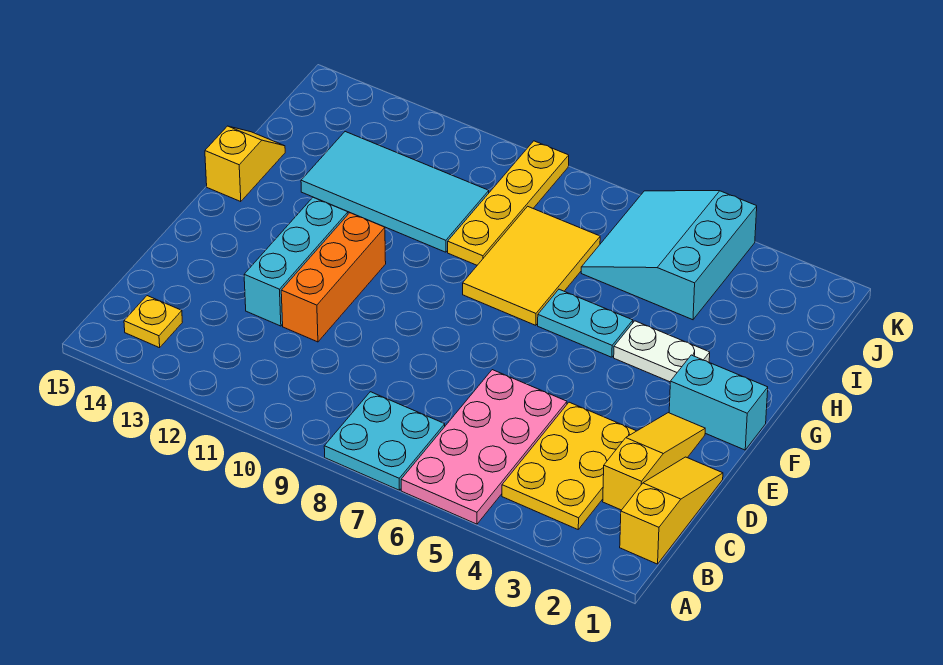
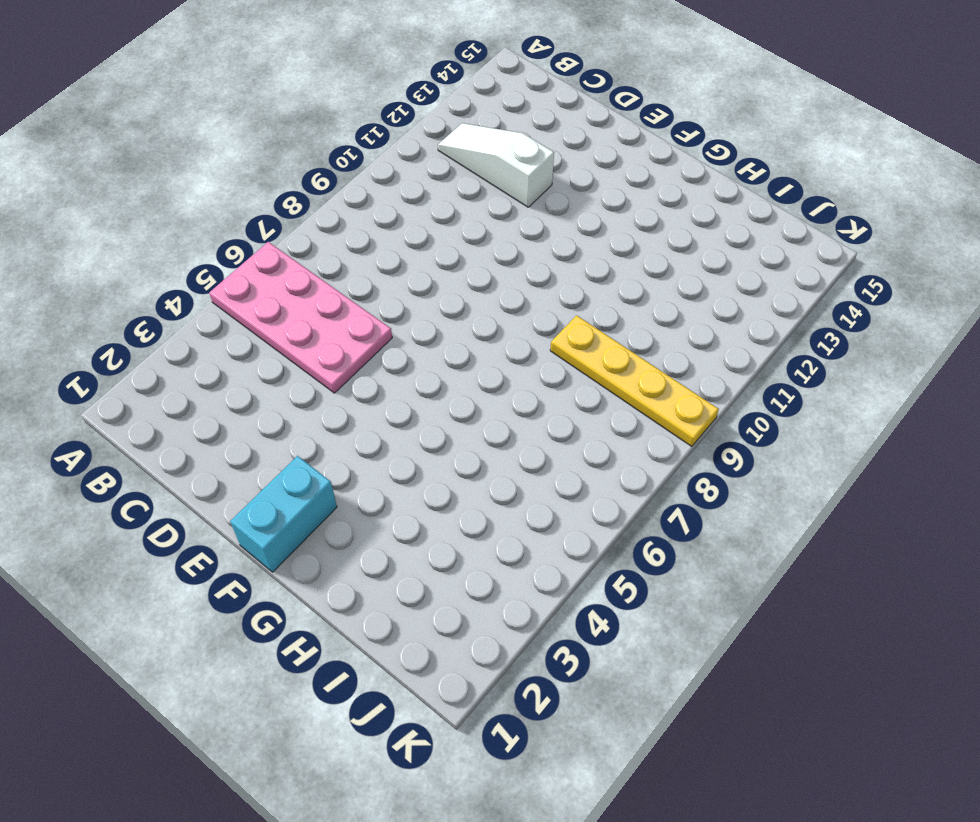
white 1x3 slope [438,123,554,207] -> cyan 1x3 brick [244,197,348,326]
none -> cyan 2x2 plate [324,392,445,490]
none -> yellow 1x3 slope [620,457,723,564]
none -> yellow 2x3 plate [502,402,636,529]

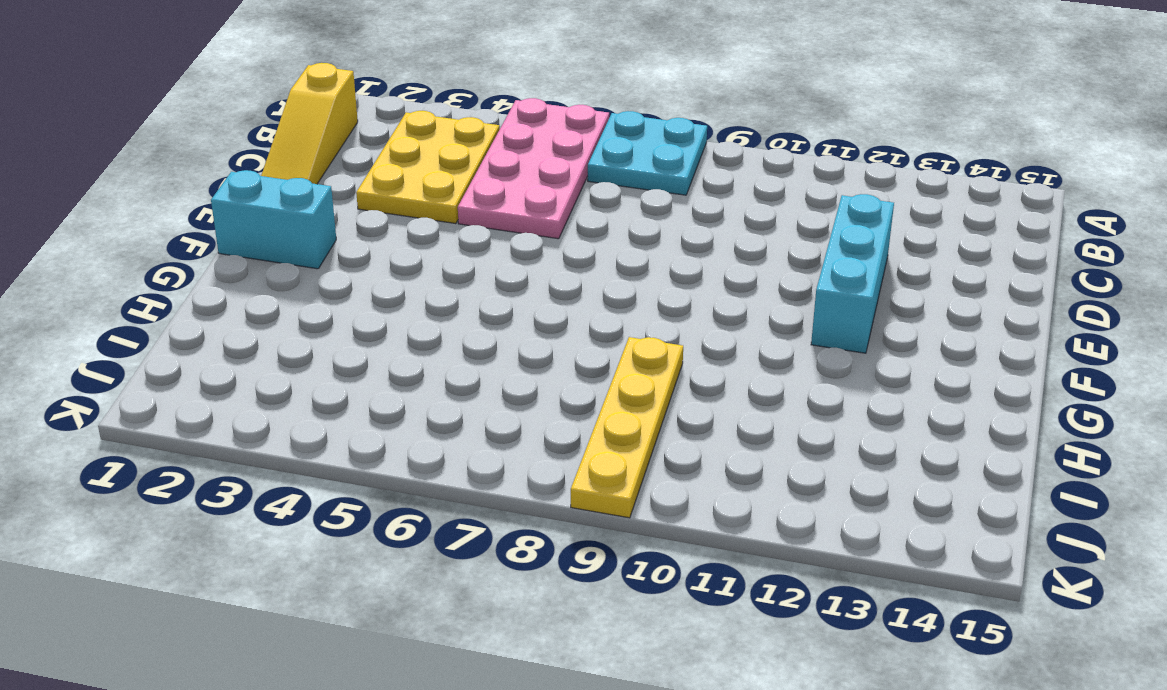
none -> yellow 1x1 plate [124,296,182,348]
none -> yellow 1x3 slope [603,413,705,510]
none -> orange 1x3 brick [281,213,386,342]

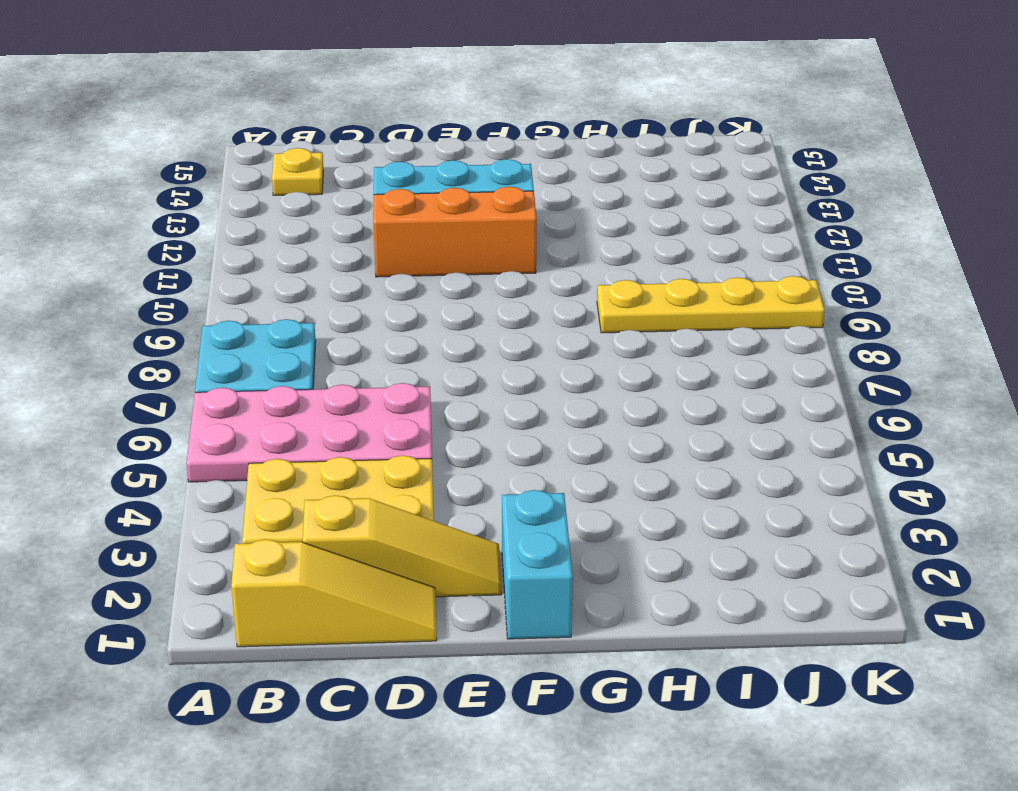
none -> white 1x2 plate [614,321,710,382]
none -> cyan 1x2 plate [538,289,633,357]
none -> yellow 2x3 tile [463,206,600,325]

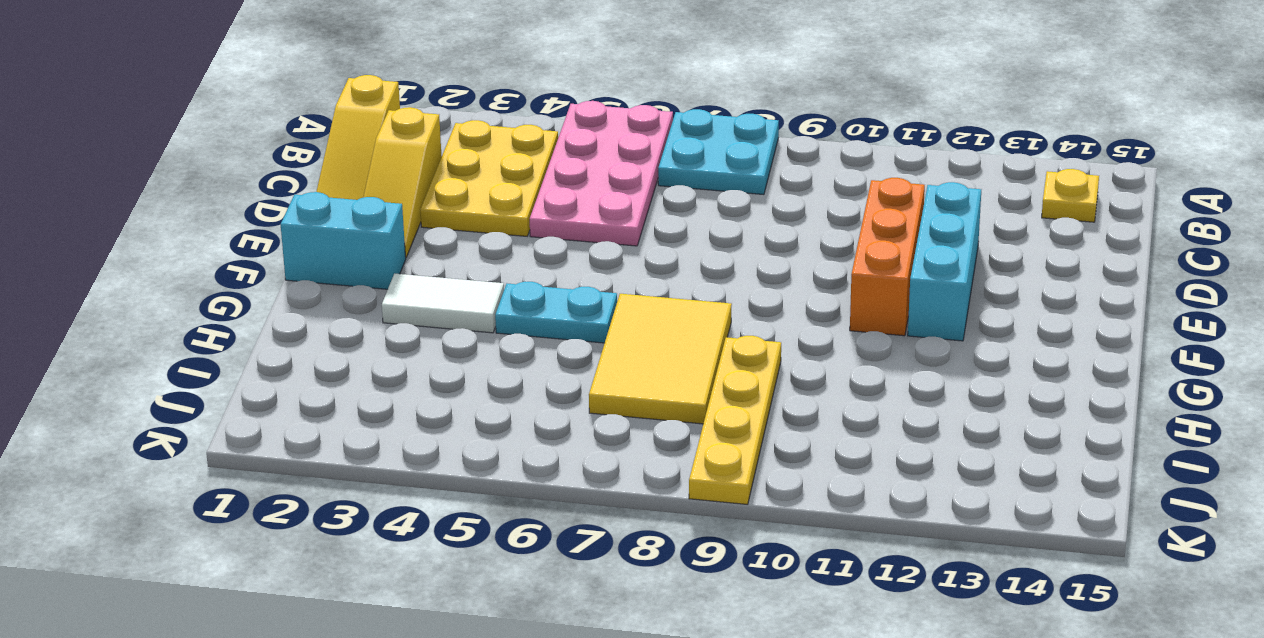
white 1x2 tile [382,274,504,333] -> white 1x2 plate [614,321,710,382]
none -> yellow 1x2 slope [205,126,285,202]
none -> cyan 2x4 tile [301,132,489,252]
none -> cyan 3x3 slope [581,191,757,320]

